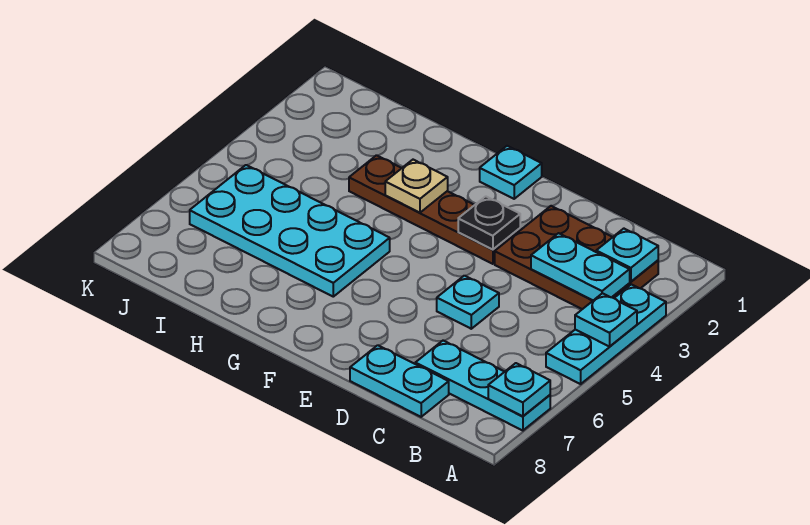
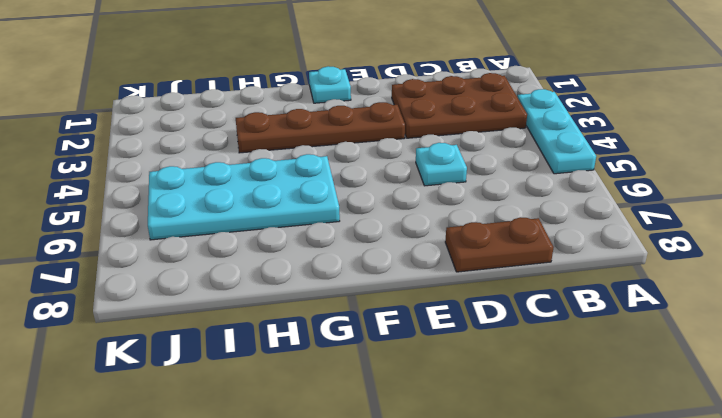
brown 1x2 plate [445,217,554,272] -> cyan 1x2 plate [350,345,449,417]
none -> cyan 1x3 plate [415,341,550,431]
none -> cyan 1x1 plate [575,293,637,347]
none -> cyan 1x1 plate [488,363,550,416]

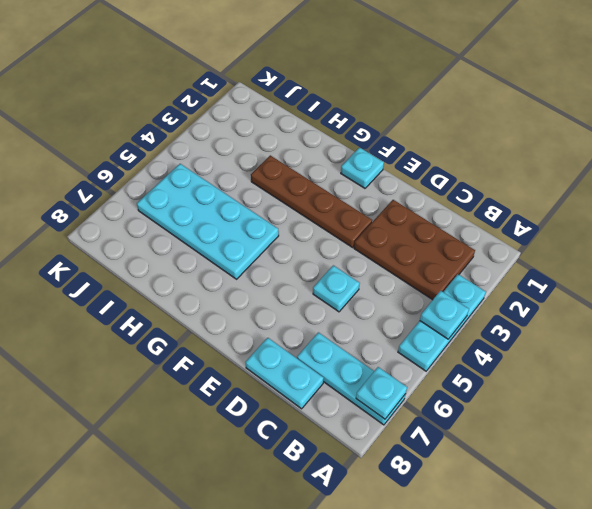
none -> cyan 1x1 plate [596,229,658,282]
none -> cyan 1x2 plate [531,233,630,300]
none -> black 1x1 plate [458,196,520,250]

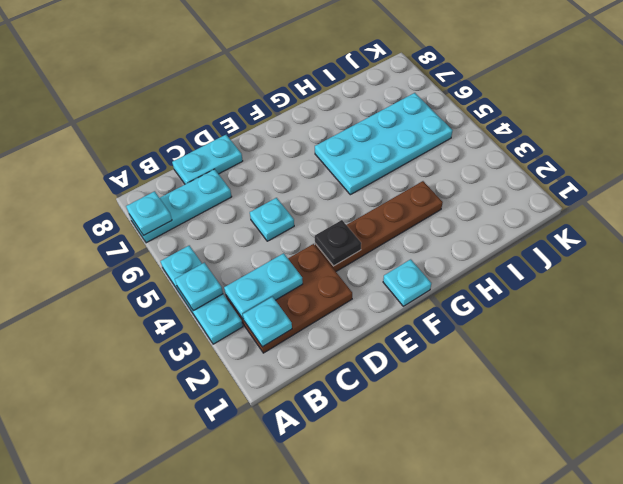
none -> tan 1x1 plate [385,160,448,213]

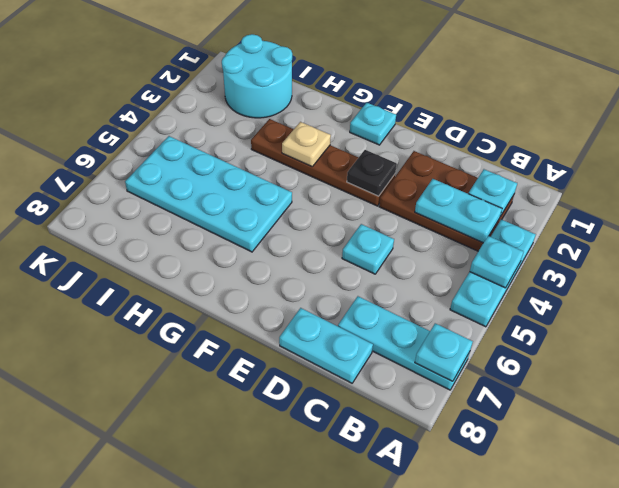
cyan 2x2 round brick [222,34,292,118] -> none

